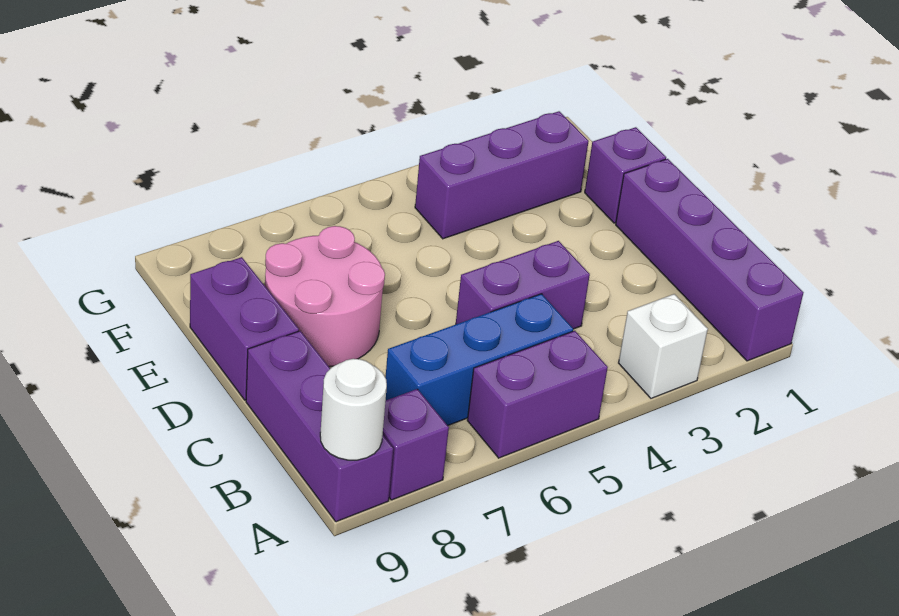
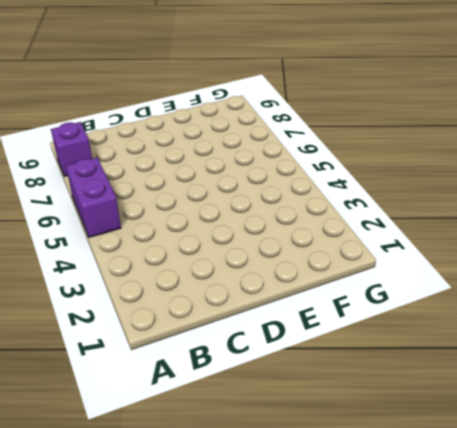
none -> purple 1x4 brick [616,159,804,361]
none -> white 1x1 brick [619,294,708,398]
none -> purple 1x3 brick [246,331,393,522]

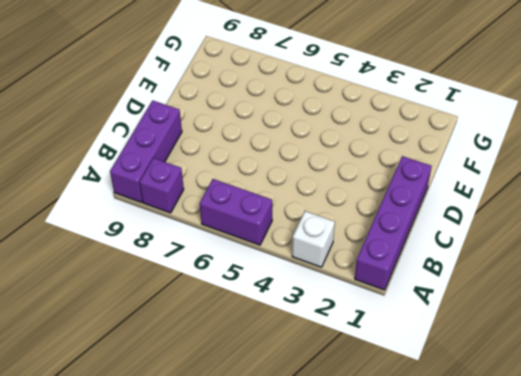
none -> blue 1x3 brick [385,294,573,426]
none -> purple 1x2 brick [456,241,590,329]
none -> pink 2x2 round brick [265,226,385,367]

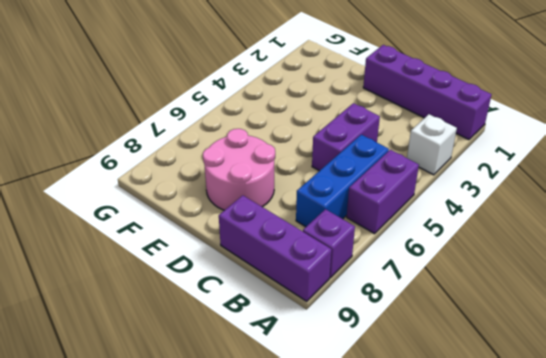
none -> purple 1x2 brick [190,257,299,400]
none -> purple 1x1 brick [585,127,666,223]
none -> purple 1x3 brick [415,111,589,239]

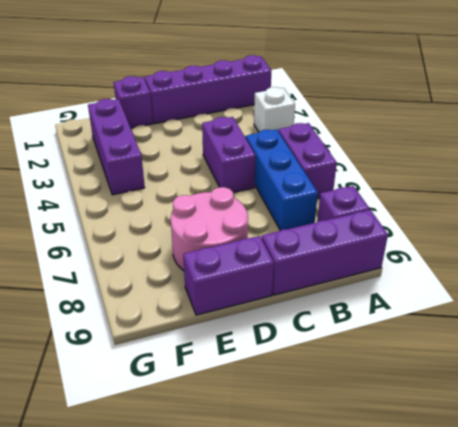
none -> white 1x1 round brick [320,359,387,460]

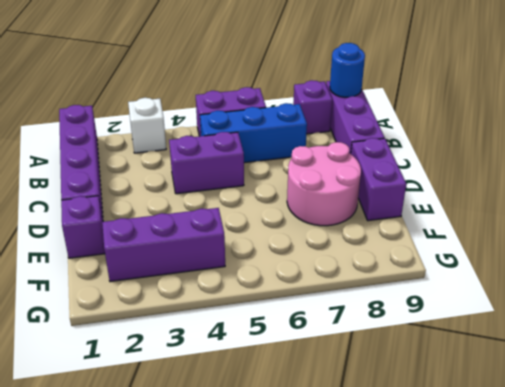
blue 1x1 round brick [330,43,365,97] -> white 1x1 round brick [320,359,387,460]

